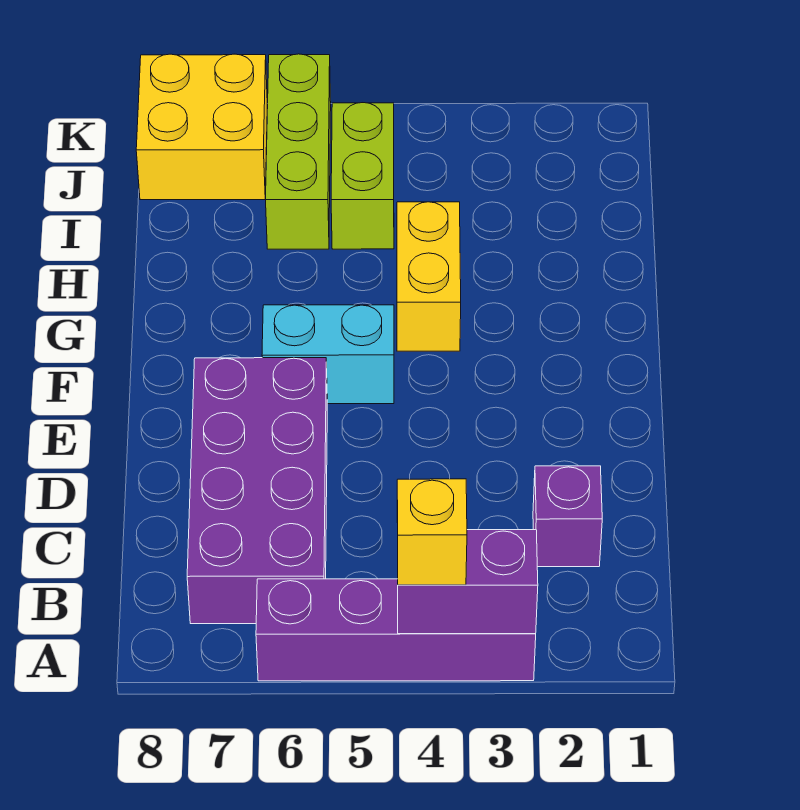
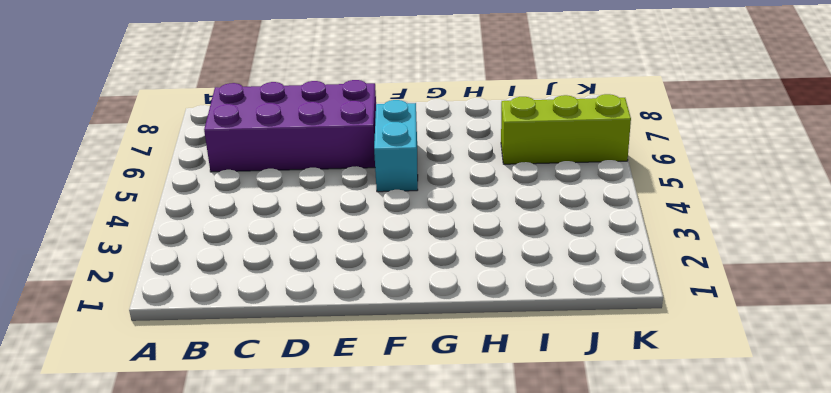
none -> purple 1x4 brick [256,579,536,681]
none -> purple 1x1 brick [533,466,602,567]

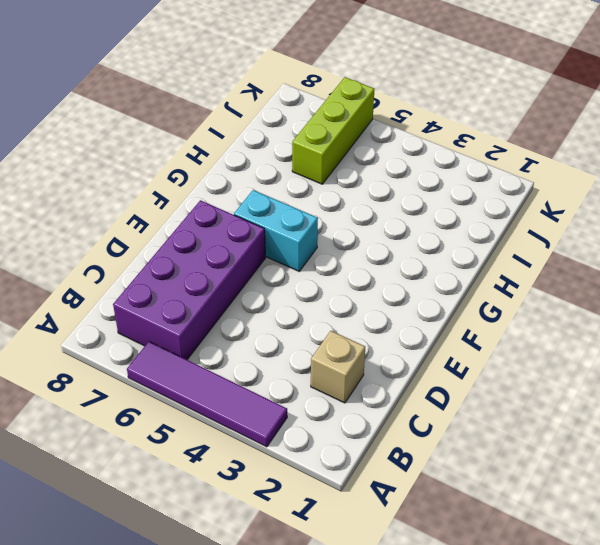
purple 1x4 tile [127,342,287,447] -> purple 1x4 brick [256,579,536,681]
tan 1x1 brick [311,331,365,403] -> purple 1x1 brick [533,466,602,567]
none -> yellow 1x2 brick [397,202,461,351]
none -> lime 1x2 brick [331,103,394,249]

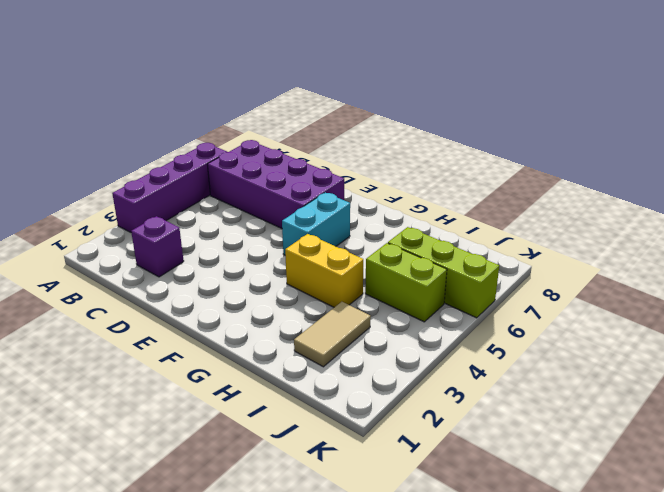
tan 1x2 tile [294,302,371,367] -> none
none -> yellow 2x2 brick [136,54,267,200]
none -> purple 1x2 brick [398,530,538,634]

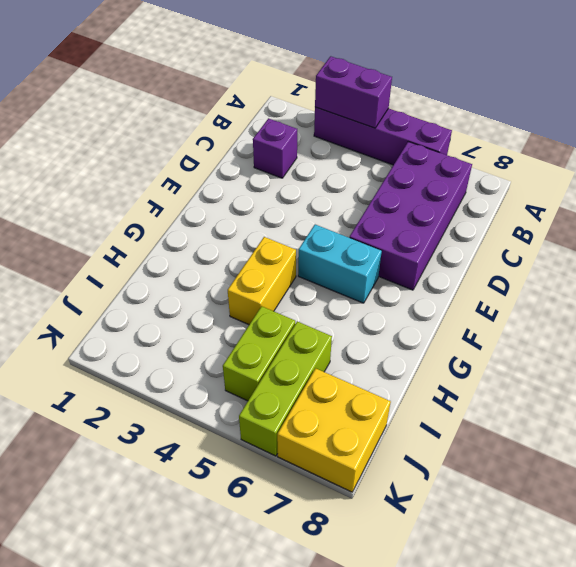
none -> yellow 1x1 brick [397,479,467,585]

